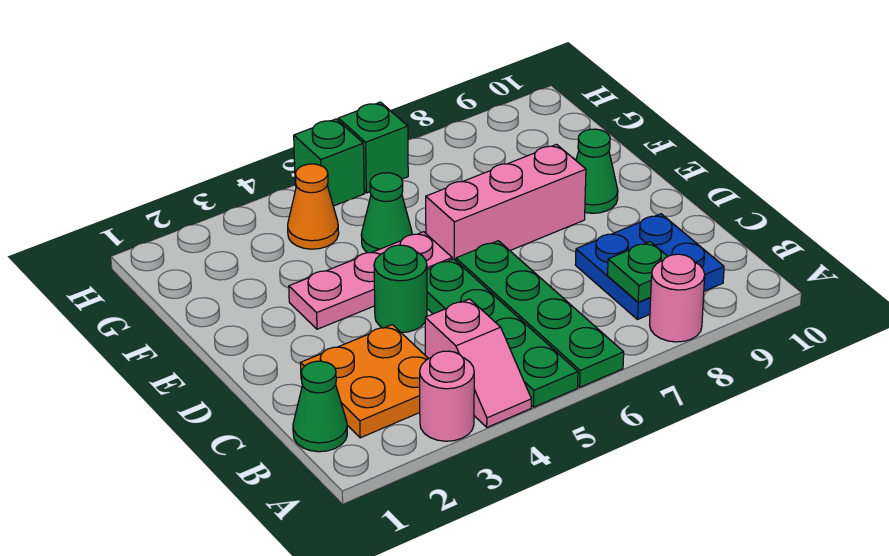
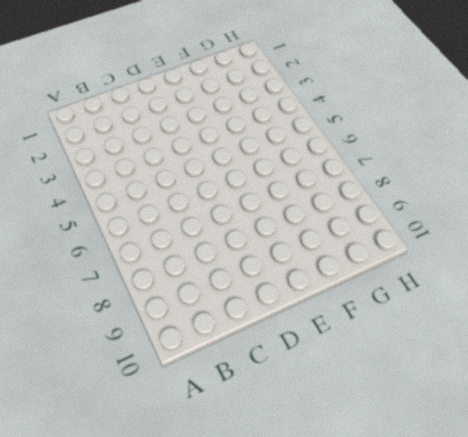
none -> pink 1x1 round brick [420,351,474,441]
none -> pink 1x2 slope [425,299,531,427]
none -> green 1x4 plate [427,259,578,407]

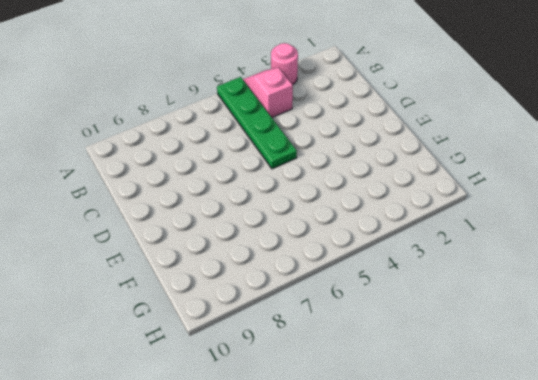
none -> green 1x4 plate [456,241,624,387]
none -> pink 1x1 round brick [650,254,705,342]
none -> green 1x1 cone [293,361,347,452]

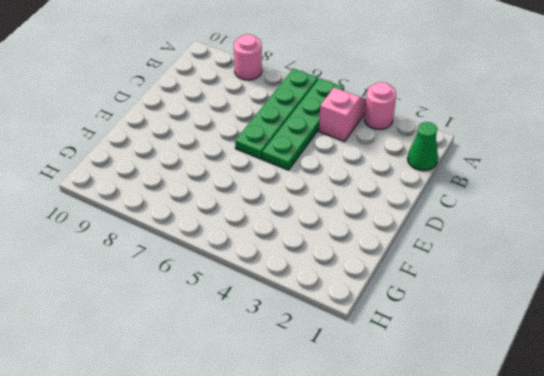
none -> orange 2x2 plate [301,325,428,438]
none -> blue 2x2 plate [575,214,724,319]
none -> green 1x1 round brick [374,245,427,332]

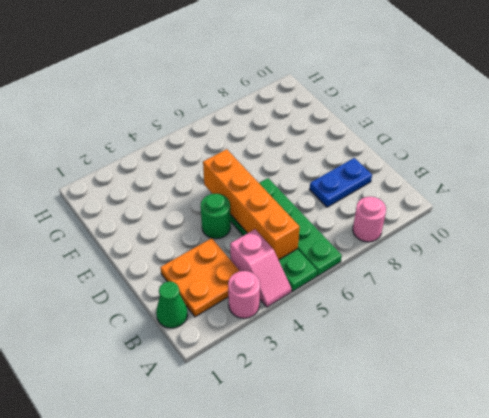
orange 1x4 brick [203,149,299,260] -> none
blue 1x2 plate [310,158,372,207] -> blue 2x2 plate [575,214,724,319]
none -> pink 1x3 plate [289,232,452,329]
none -> pink 1x3 brick [426,144,586,261]
none -> green 1x1 cone [576,129,618,213]

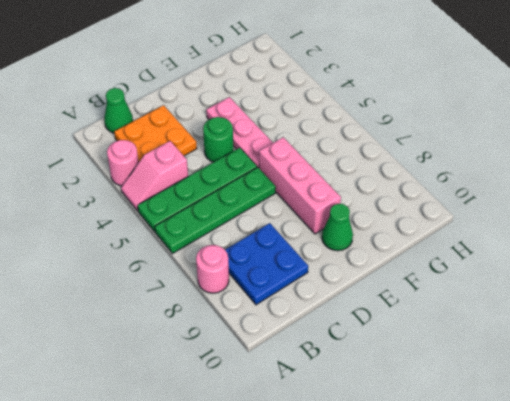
none -> green 1x1 cone [361,173,412,253]
none -> orange 1x1 cone [288,164,339,249]
none -> green 1x1 brick [294,119,364,206]

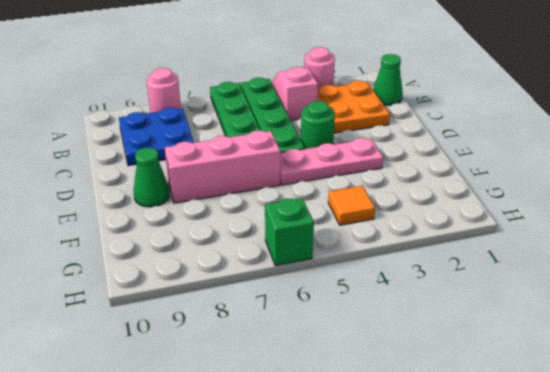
orange 1x1 tile [328,186,375,225] -> orange 1x1 cone [288,164,339,249]
none -> green 1x1 cone [361,173,412,253]
none -> green 1x1 brick [294,119,364,206]
none -> green 1x1 plate [608,242,668,302]

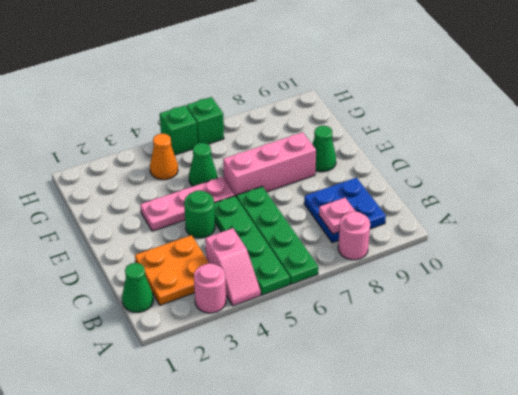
pink 1x1 plate [319,198,355,234] -> green 1x1 plate [608,242,668,302]

